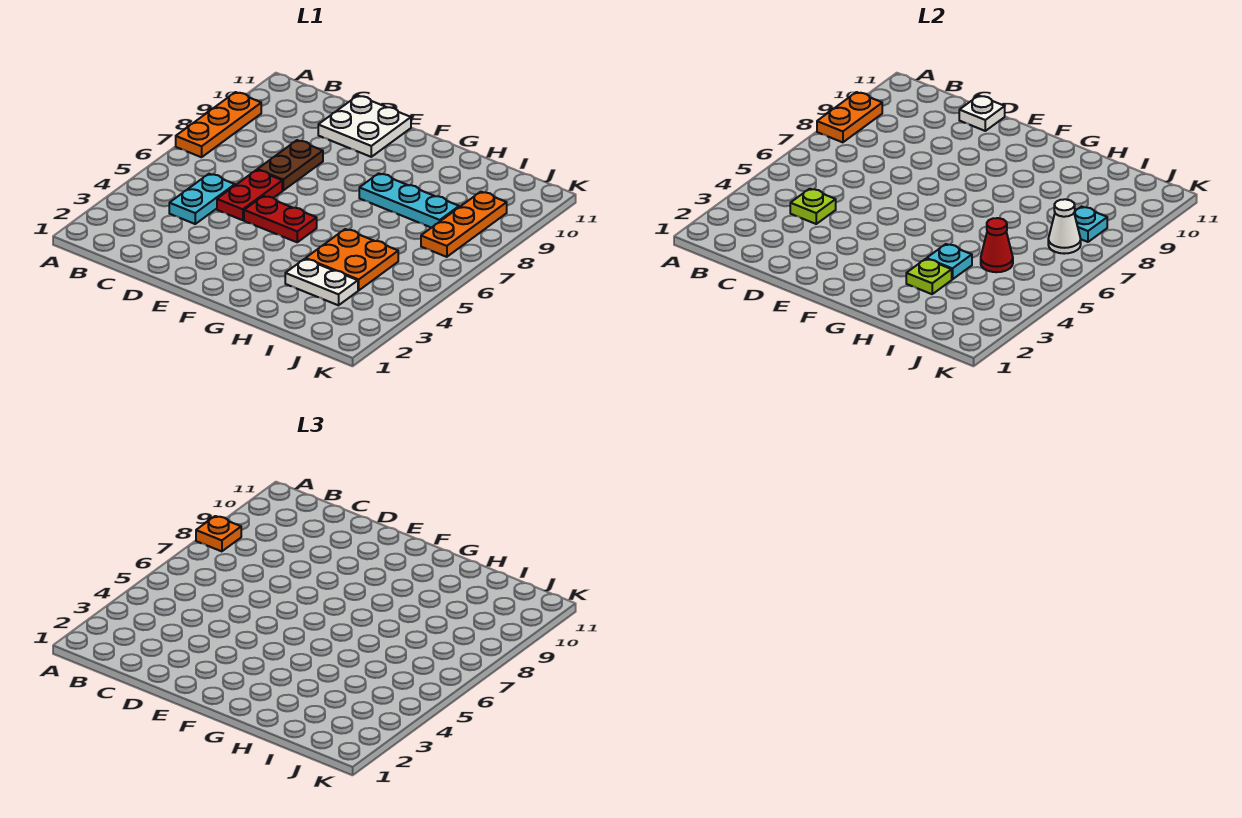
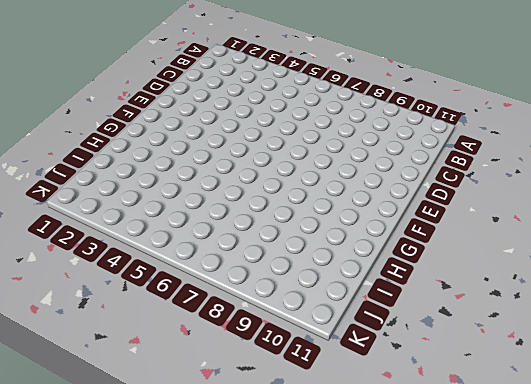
none -> orange 1x3 plate [176,92,261,157]
none -> cyan 1x2 plate [169,174,235,224]
none -> red 1x2 plate [217,170,282,220]

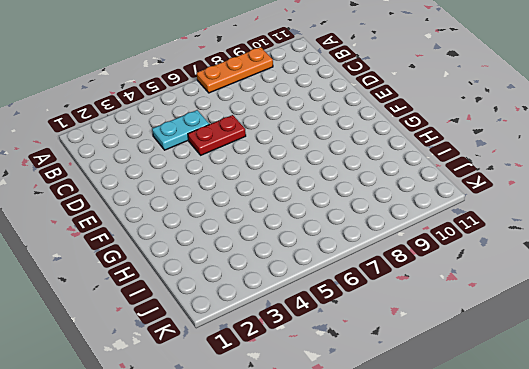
none -> brown 1x2 plate [257,140,323,190]
none -> white 2x2 plate [318,96,411,157]
none -> red 1x2 plate [244,196,317,242]

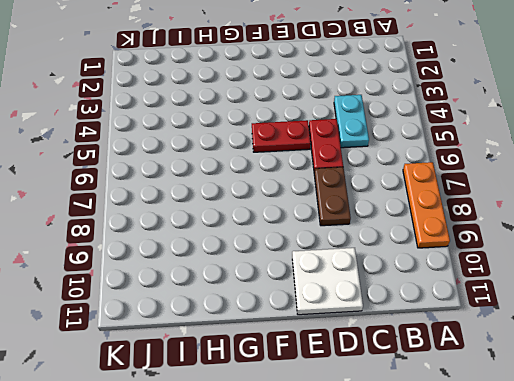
none -> cyan 1x3 plate [359,173,459,228]
none -> white 1x2 plate [285,259,358,305]
none -> orange 2x2 plate [306,229,398,290]

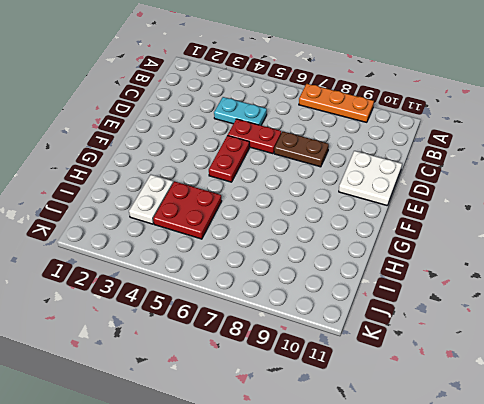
red 2x2 plate [153,181,222,239] -> orange 2x2 plate [306,229,398,290]
none -> cyan 1x3 plate [359,173,459,228]
none -> orange 1x3 plate [421,192,507,257]
none -> orange 1x2 plate [817,92,882,142]

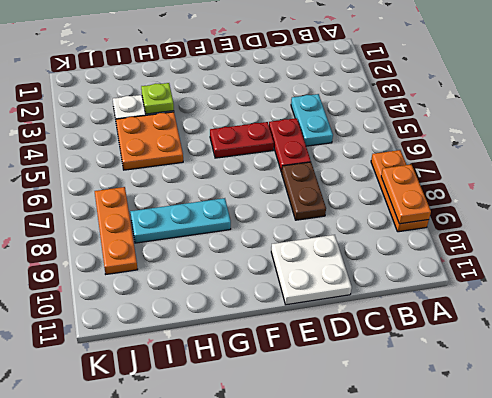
none -> lime 1x1 plate [790,189,836,224]
none -> white 1x1 plate [959,96,1005,131]
none -> cyan 1x1 plate [927,244,972,279]

